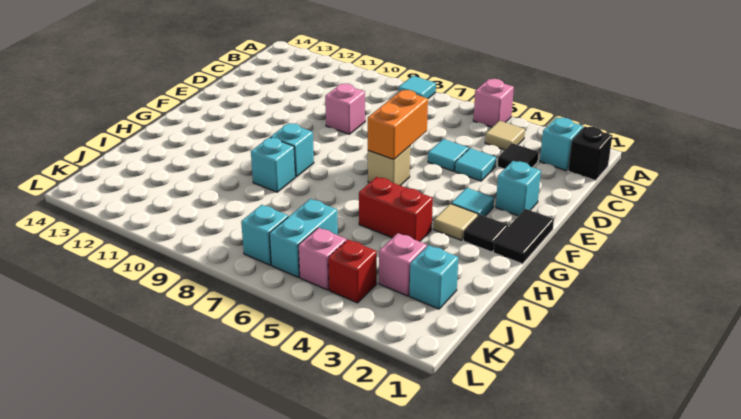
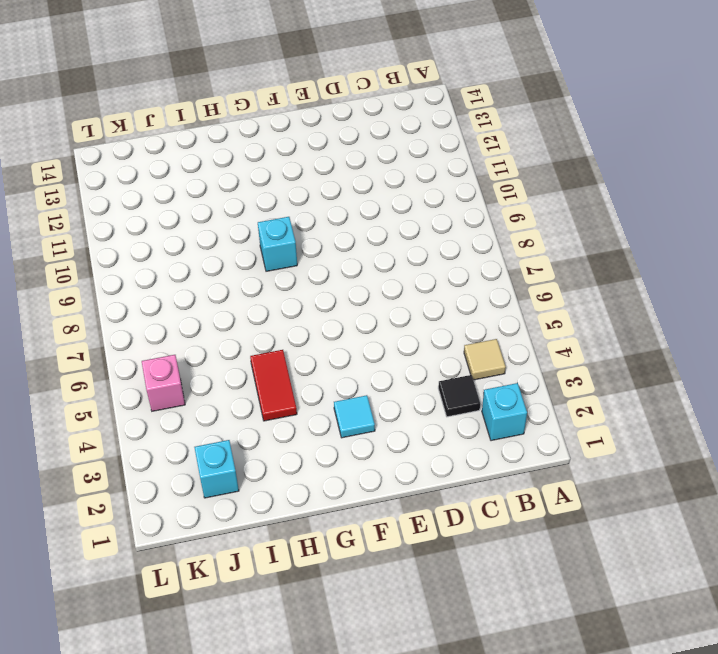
red 1x2 tile [250,350,297,421] -> red 1x2 brick [359,177,433,242]
none -> pink 1x1 brick [473,79,514,127]
none -> cyan 1x1 tile [399,76,436,98]
none -> black 1x1 brick [568,127,612,181]

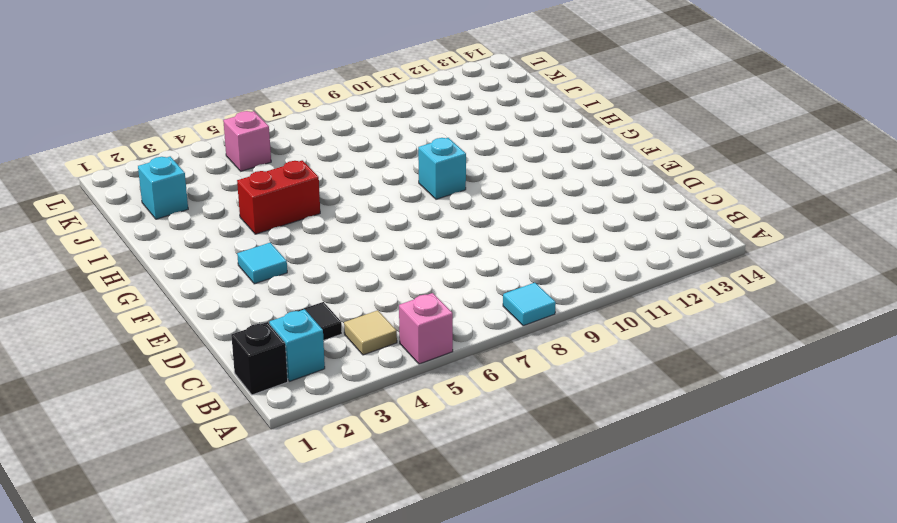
none -> cyan 1x1 tile [455,148,496,181]
none -> cyan 1x1 tile [428,139,469,171]
none -> pink 1x1 brick [325,84,365,134]

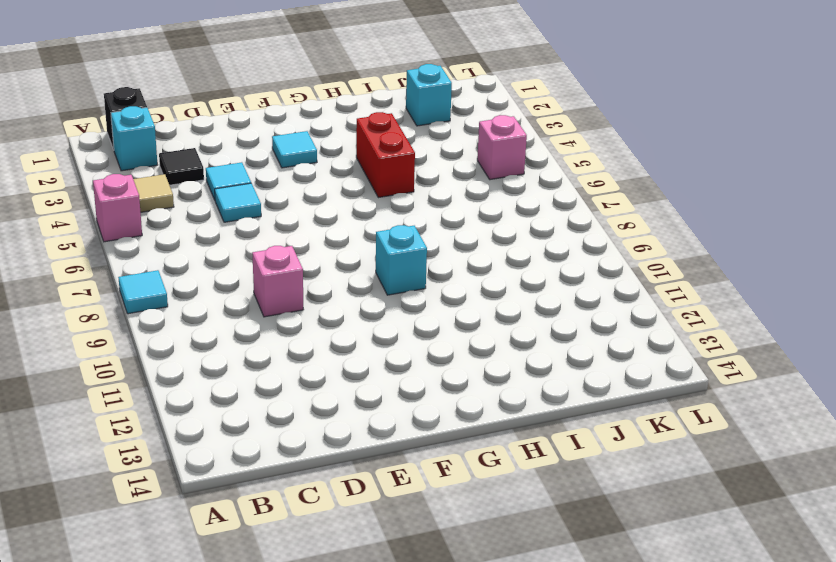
none -> cyan 1x1 brick [496,161,541,216]
none -> black 1x2 tile [493,209,554,264]
none -> tan 1x1 brick [368,146,410,186]

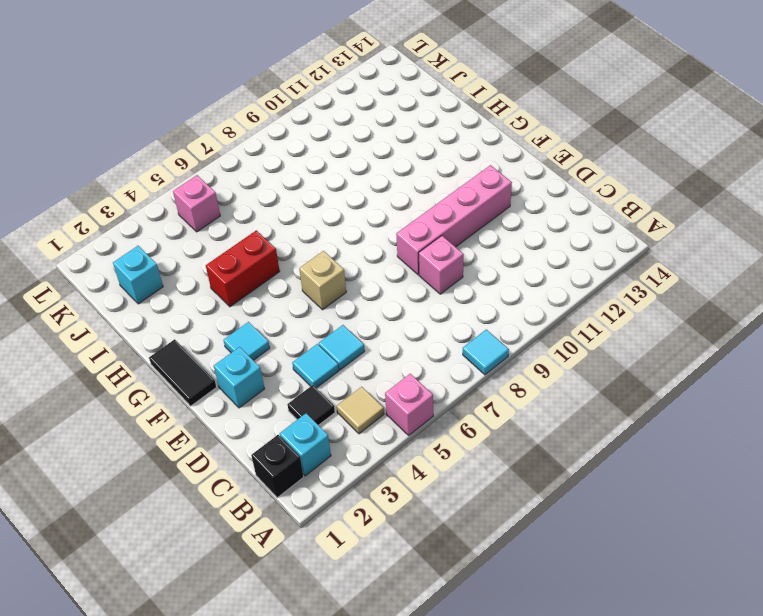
pink 1x4 brick [396,165,512,275] -> none
none -> black 1x1 tile [463,215,508,252]
none -> tan 1x1 tile [434,204,478,240]
none -> cyan 1x1 brick [270,123,314,177]

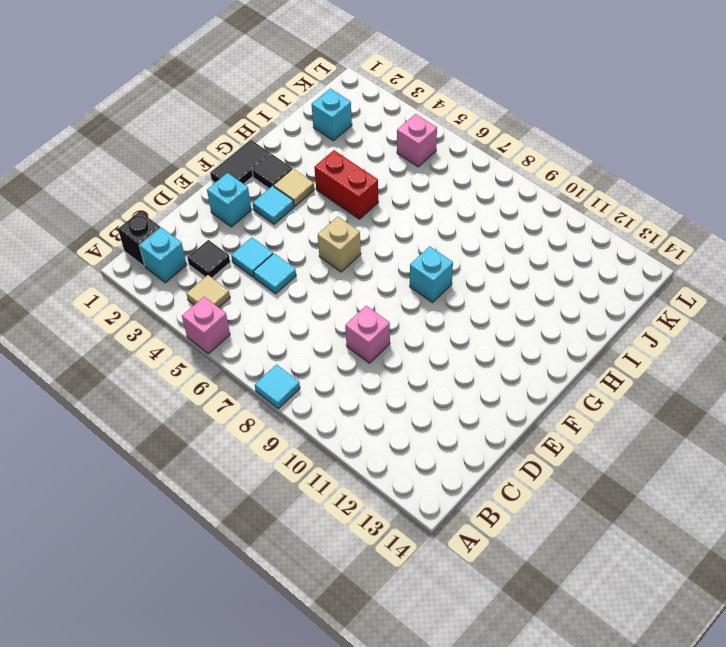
none -> cyan 1x1 brick [251,137,295,192]
none -> pink 1x1 brick [379,233,427,296]
none -> cyan 1x2 brick [269,199,338,277]

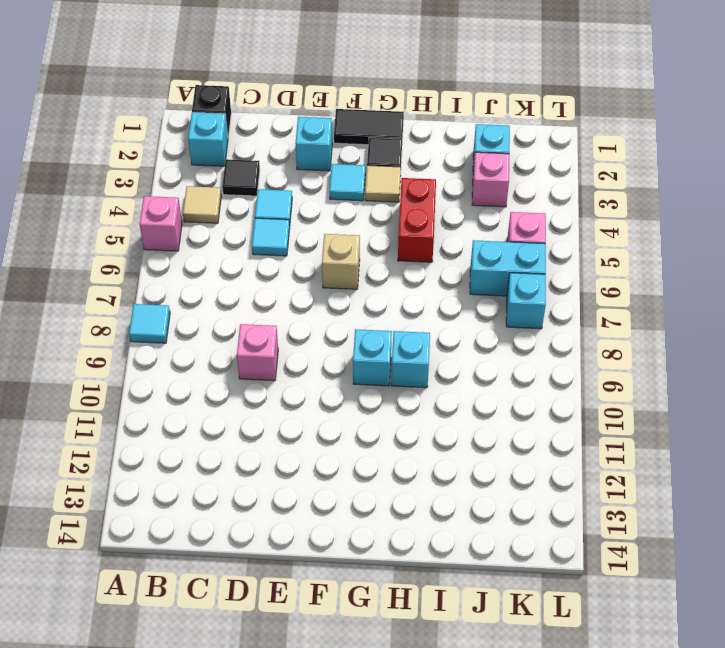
none -> red 1x1 brick [328,240,377,303]
none -> orange 1x2 brick [368,90,428,160]

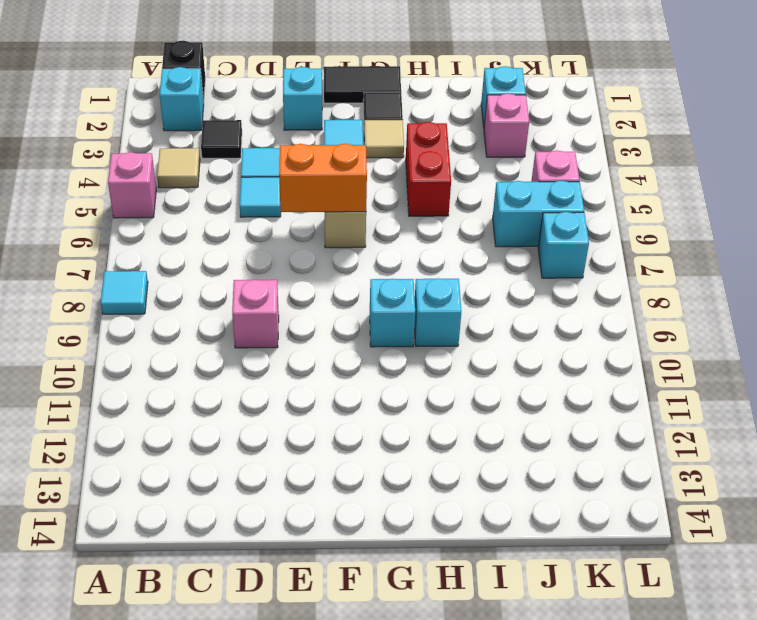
none -> red 1x1 brick [328,240,377,303]

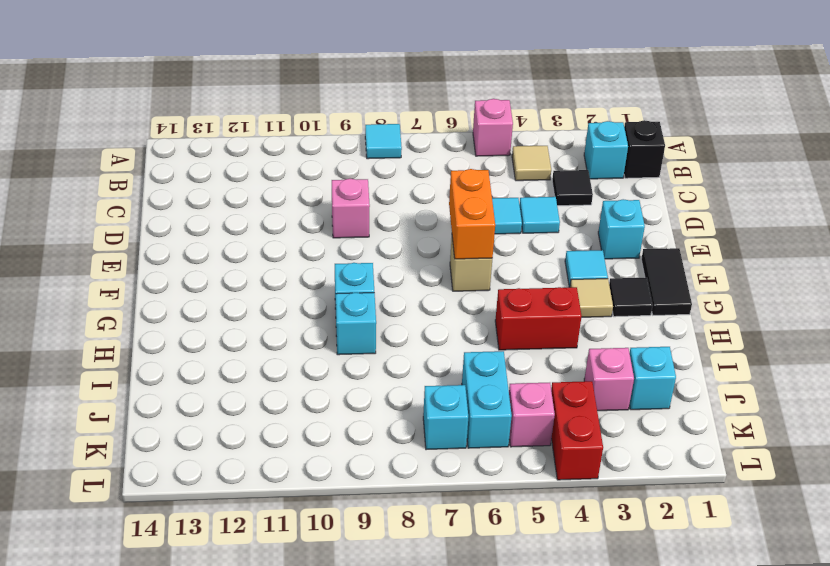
red 1x2 brick [551,381,603,480] -> red 1x1 brick [328,240,377,303]

